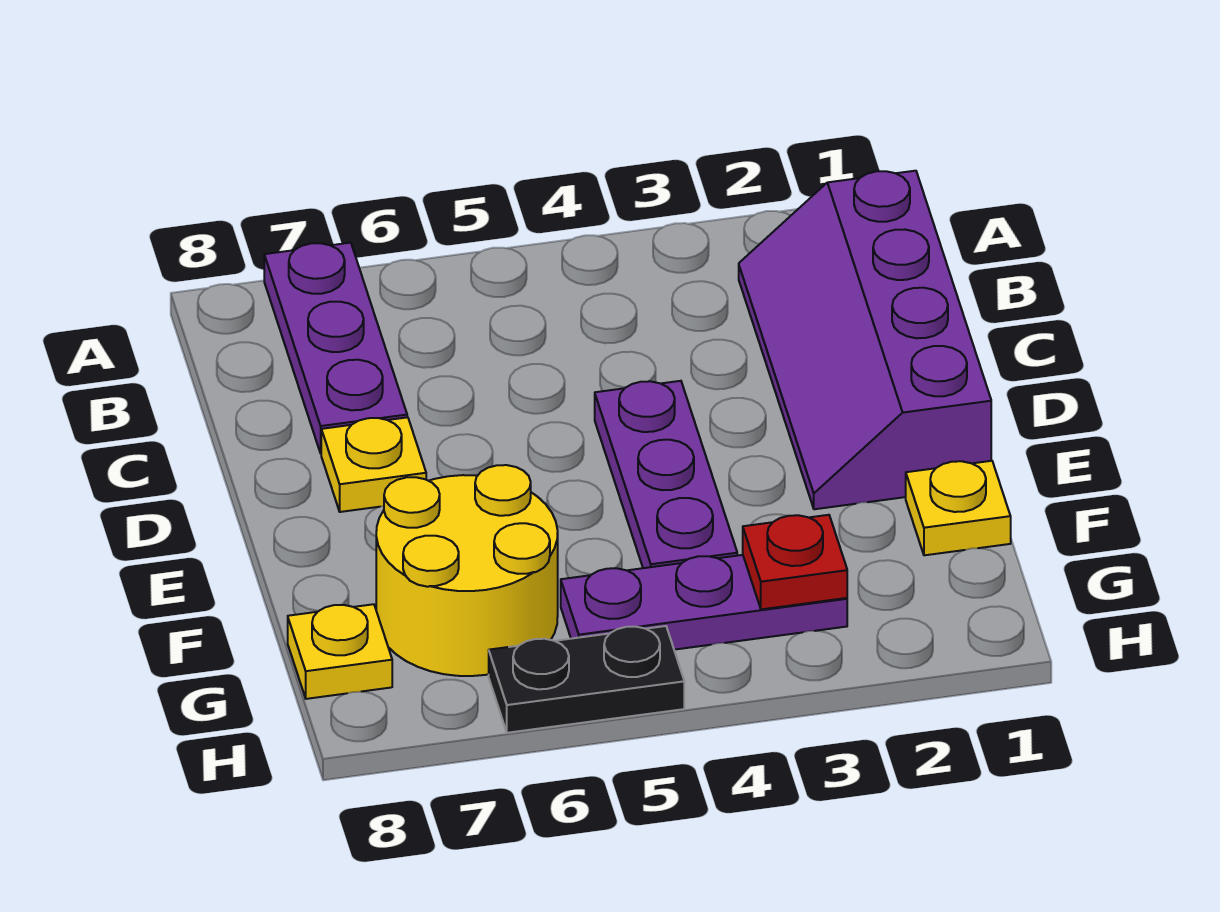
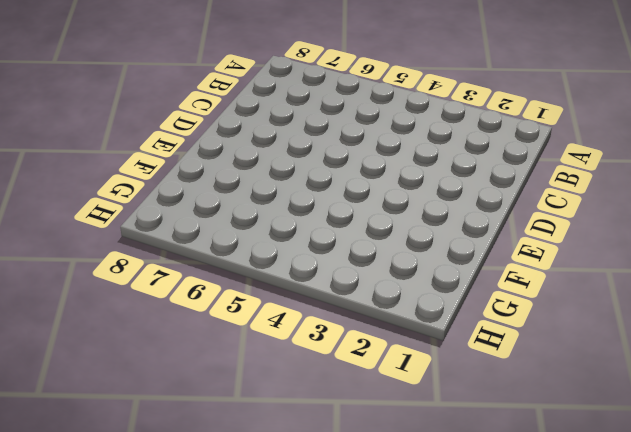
none -> purple 1x3 plate [264,243,407,453]
none -> purple 2x4 slope [739,171,991,509]

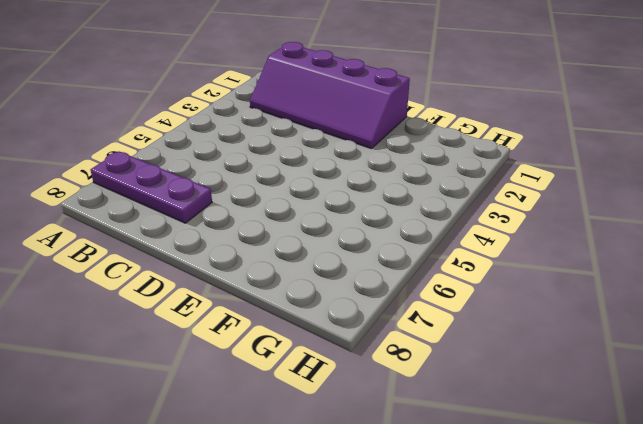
none -> purple 1x3 plate [595,381,737,568]
none -> yellow 1x1 plate [321,417,426,512]

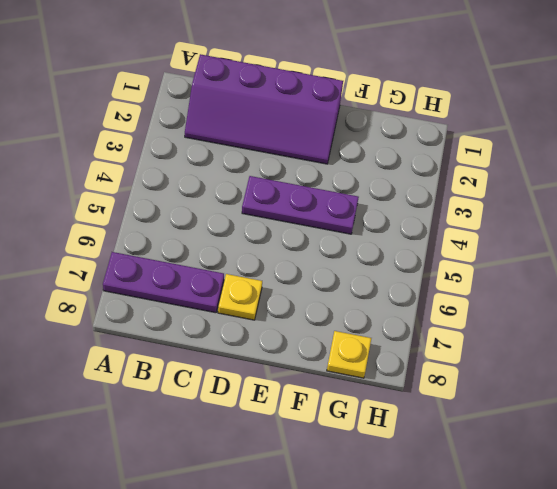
none -> yellow 1x1 plate [906,461,1011,555]
none -> yellow 2x2 round brick [376,465,558,676]

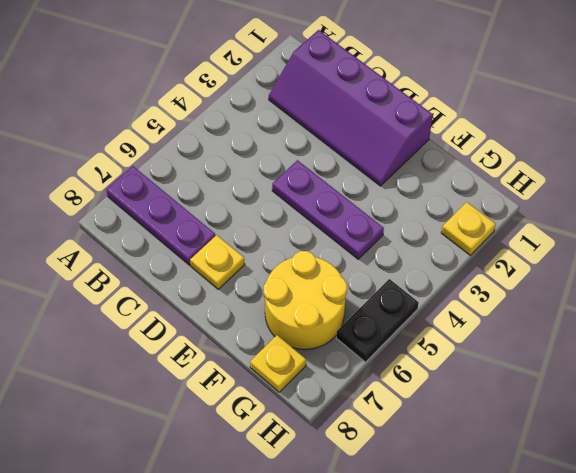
yellow 1x1 plate [441,202,496,255] -> yellow 1x1 plate moved to [906,461,1011,555]
none -> purple 1x3 plate [561,555,847,650]
none -> red 1x1 plate [743,515,847,609]

